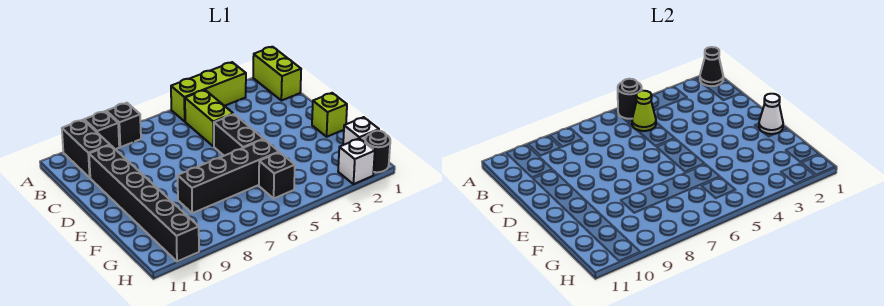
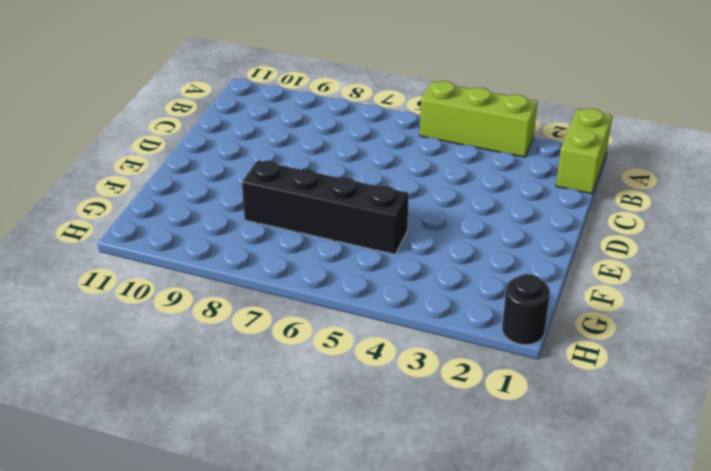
none -> black 1x1 brick [106,103,141,147]
none -> black 1x1 brick [84,111,119,149]
none -> black 1x2 brick [62,120,110,178]

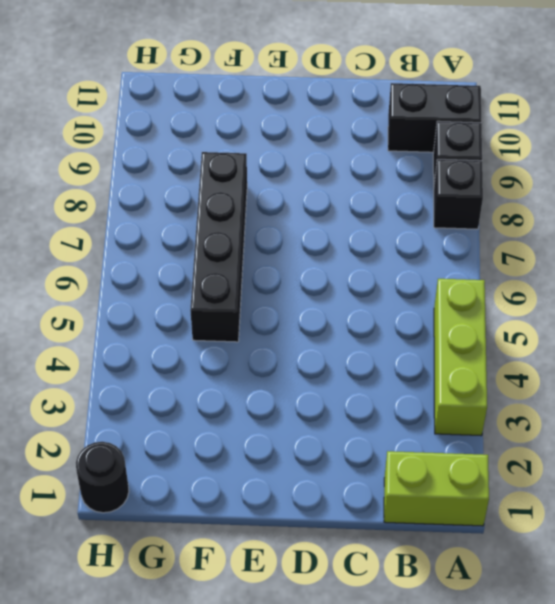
none -> lime 1x2 brick [185,90,233,146]
none -> black 1x6 brick [89,145,199,261]
none -> black 1x2 brick [214,114,264,156]

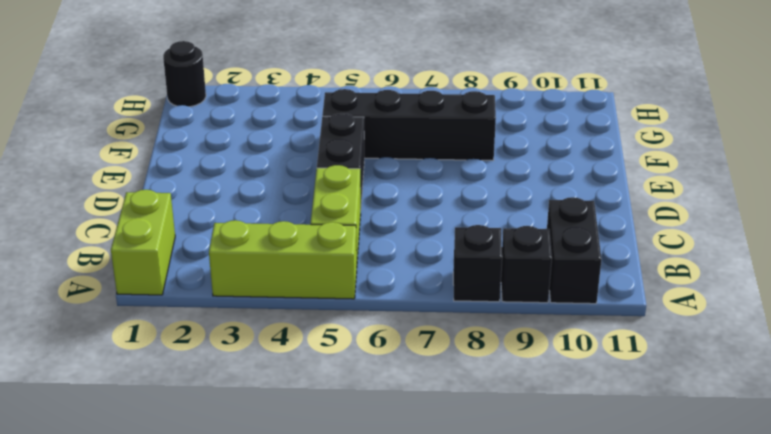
none -> black 1x6 brick [89,145,199,261]
none -> lime 1x1 brick [312,93,347,137]
none -> white 1x1 brick [343,117,379,145]

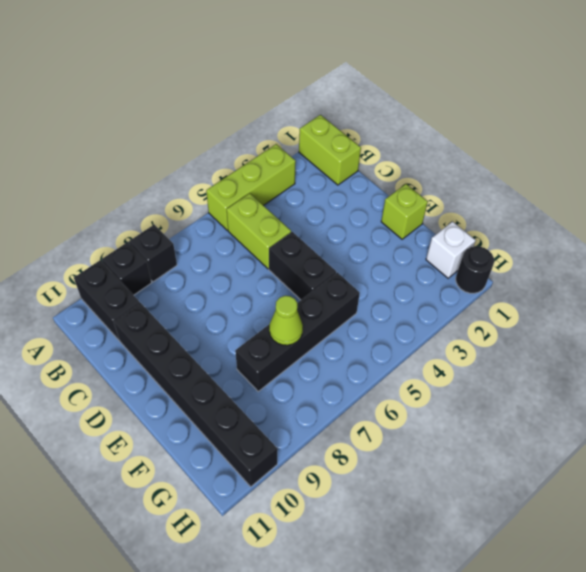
lime 1x1 cone [269,296,303,345] -> lime 1x1 cone moved to [632,91,656,131]
none -> black 1x1 brick [259,152,295,198]
none -> white 1x1 brick [338,139,375,184]
none -> black 1x1 cone [700,47,723,86]

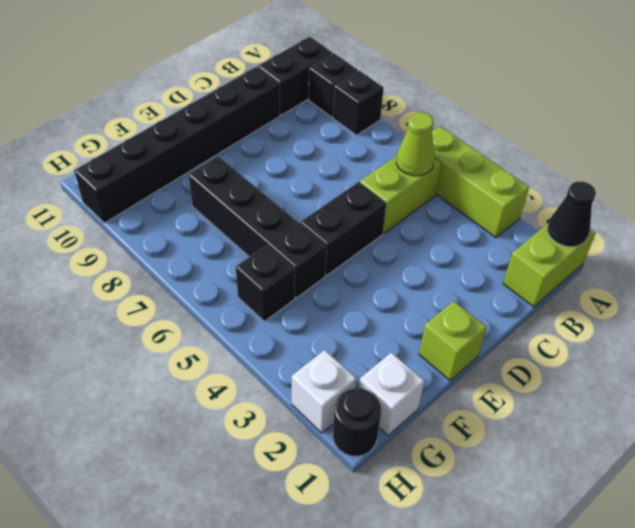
none -> black 1x1 round brick [618,79,642,119]
none -> white 1x1 cone [759,94,783,134]

